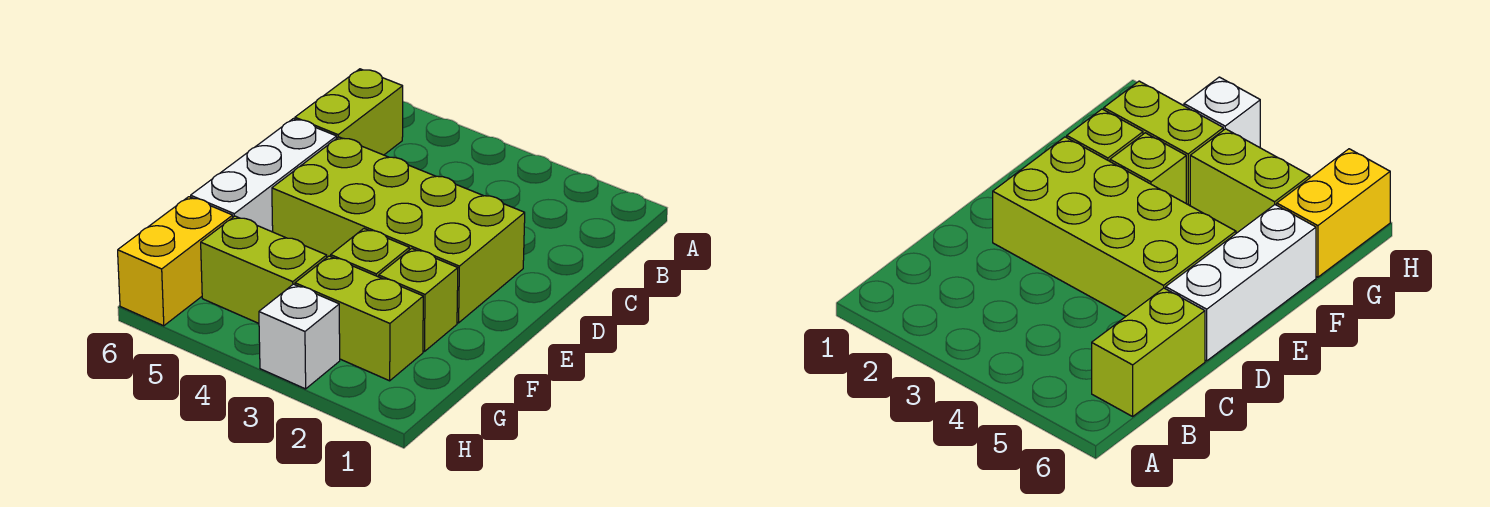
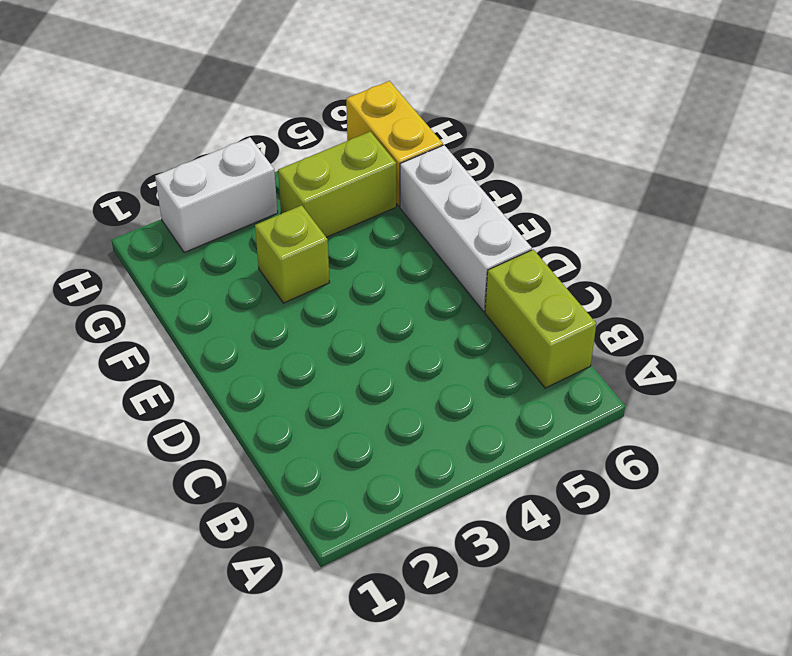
white 1x2 brick [155,137,278,253] -> white 1x1 brick [259,284,340,389]
none -> lime 2x4 brick [272,137,525,323]
none -> lime 1x1 brick [379,248,458,352]

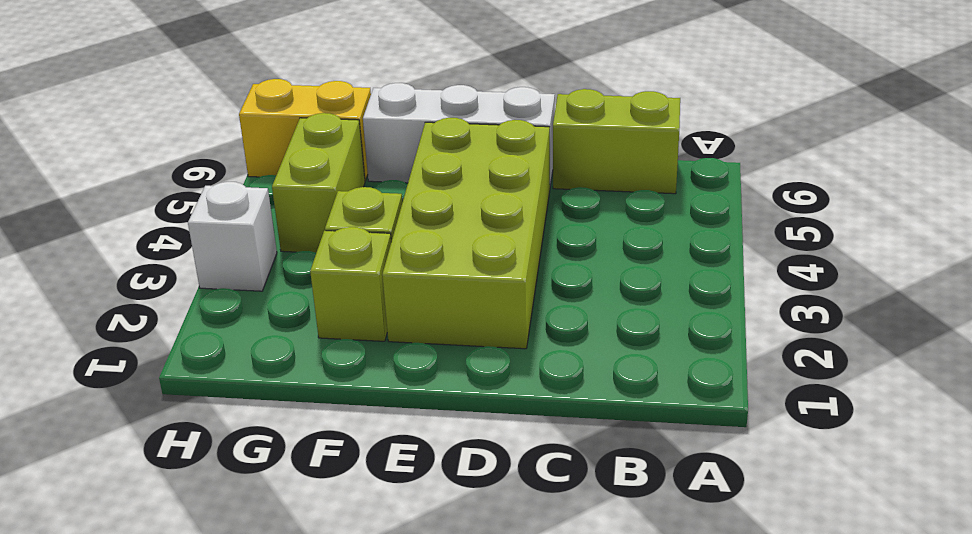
none -> lime 1x2 brick [295,256,423,381]

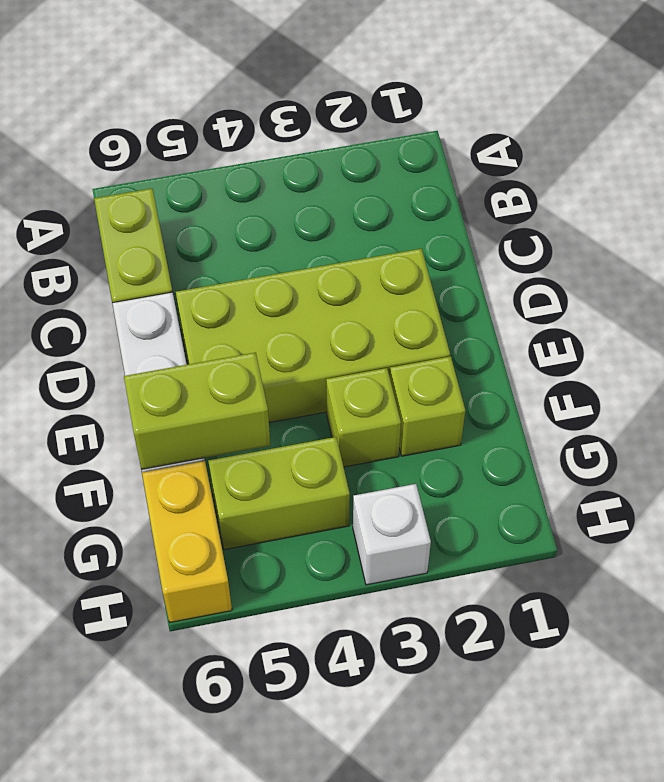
lime 1x2 brick [124,352,270,469] -> lime 1x2 brick moved to [295,256,423,381]

